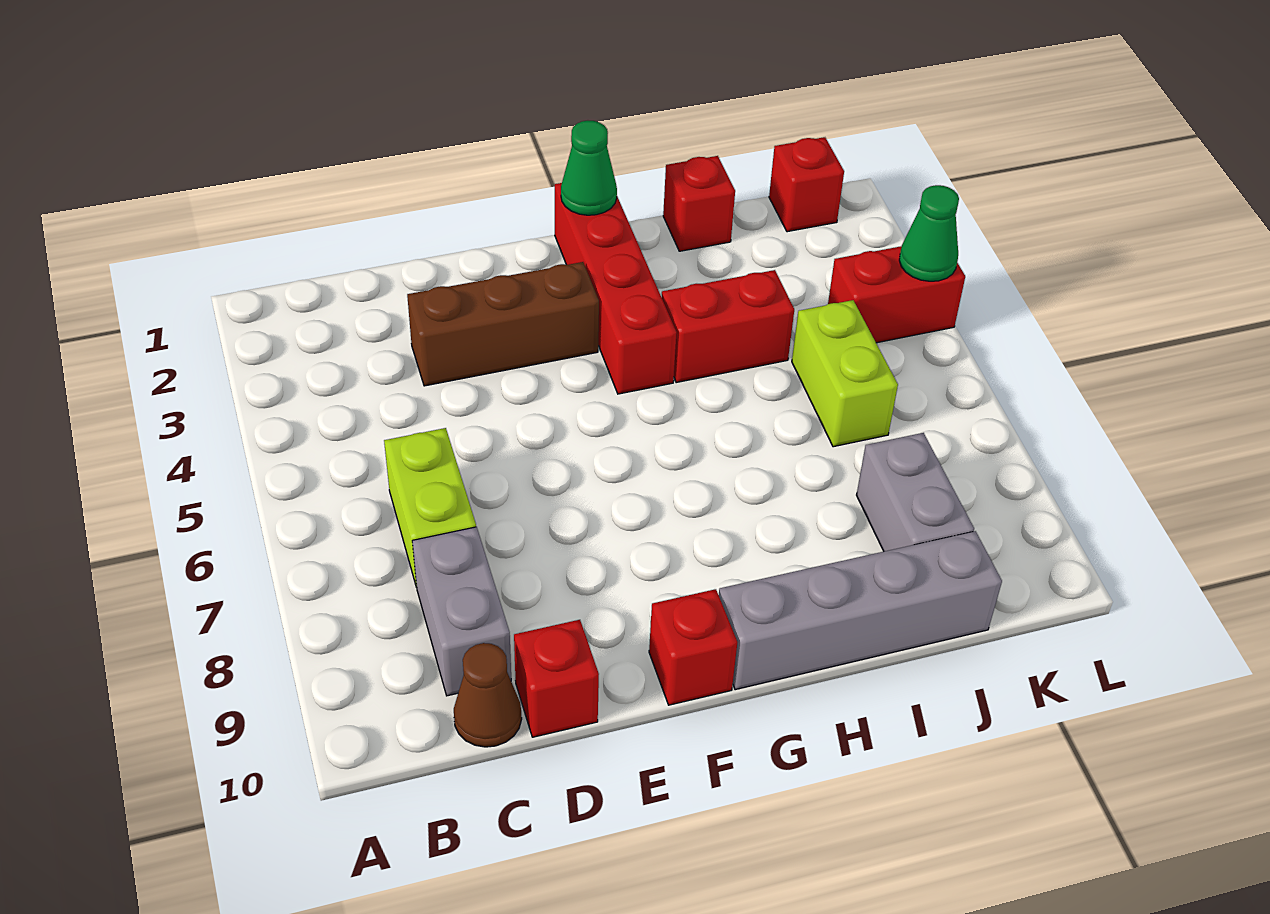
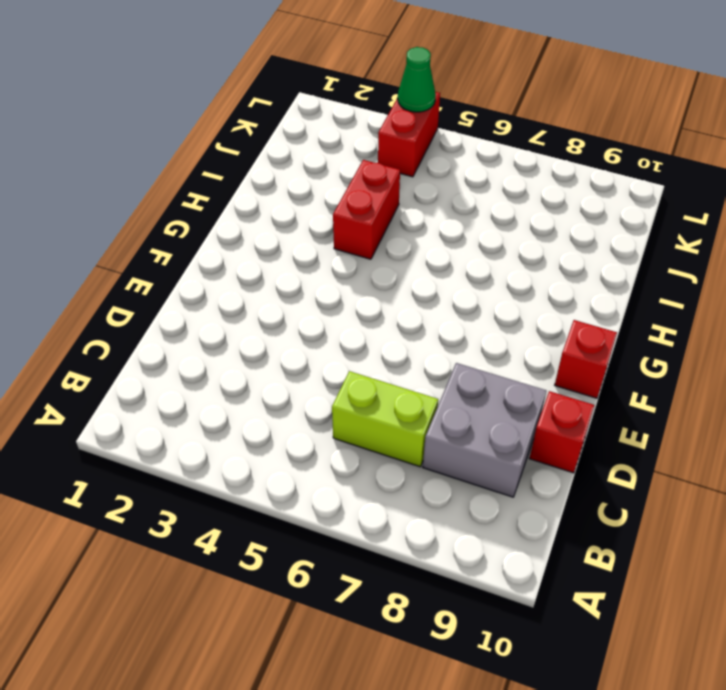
grey 2x2 brick [423,363,546,497] -> grey 1x2 brick [412,527,511,696]
none -> brown 1x1 cone [454,643,522,747]
none -> brown 1x3 brick [407,262,599,386]
none -> red 1x4 brick [555,183,677,394]

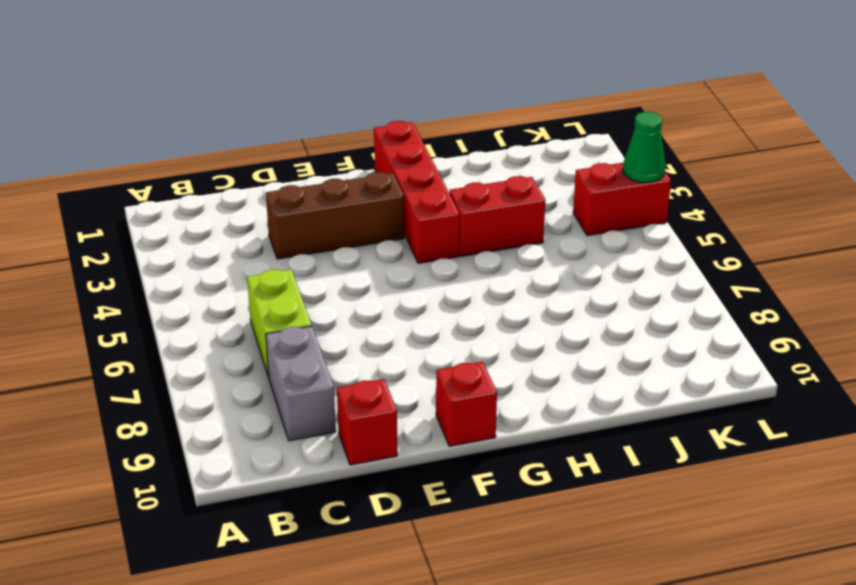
none -> brown 1x1 cone [454,643,522,747]
none -> grey 1x4 brick [719,531,1002,690]
none -> red 1x1 brick [663,156,735,251]

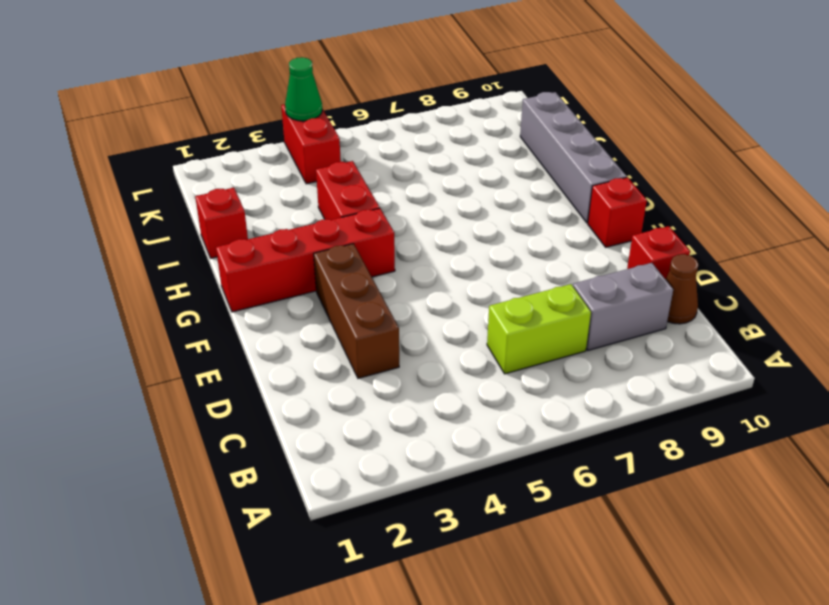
none -> lime 1x2 brick [792,300,898,447]
none -> grey 1x2 brick [857,433,974,551]
none -> red 1x1 brick [769,137,844,232]

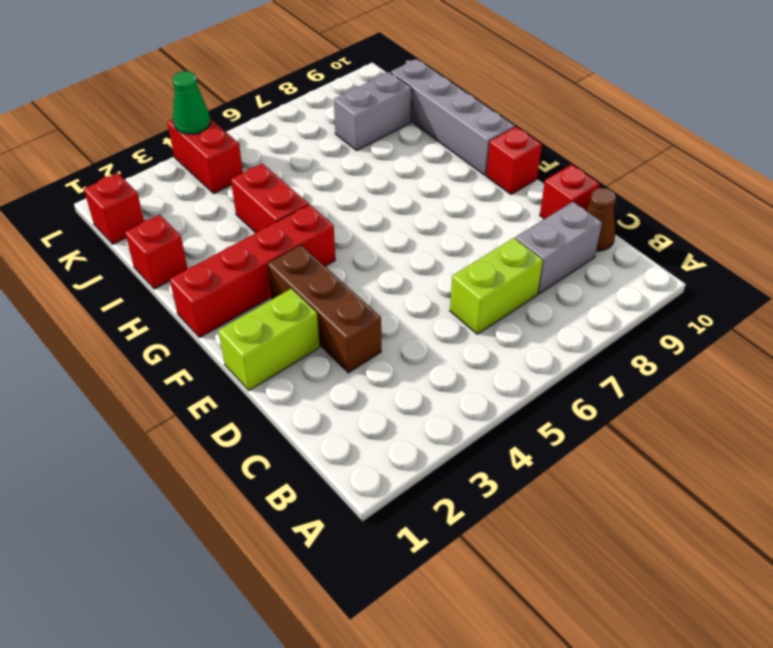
lime 1x2 brick [218,289,320,390] -> lime 1x2 brick moved to [792,300,898,447]
none -> green 1x1 cone [561,121,617,215]

